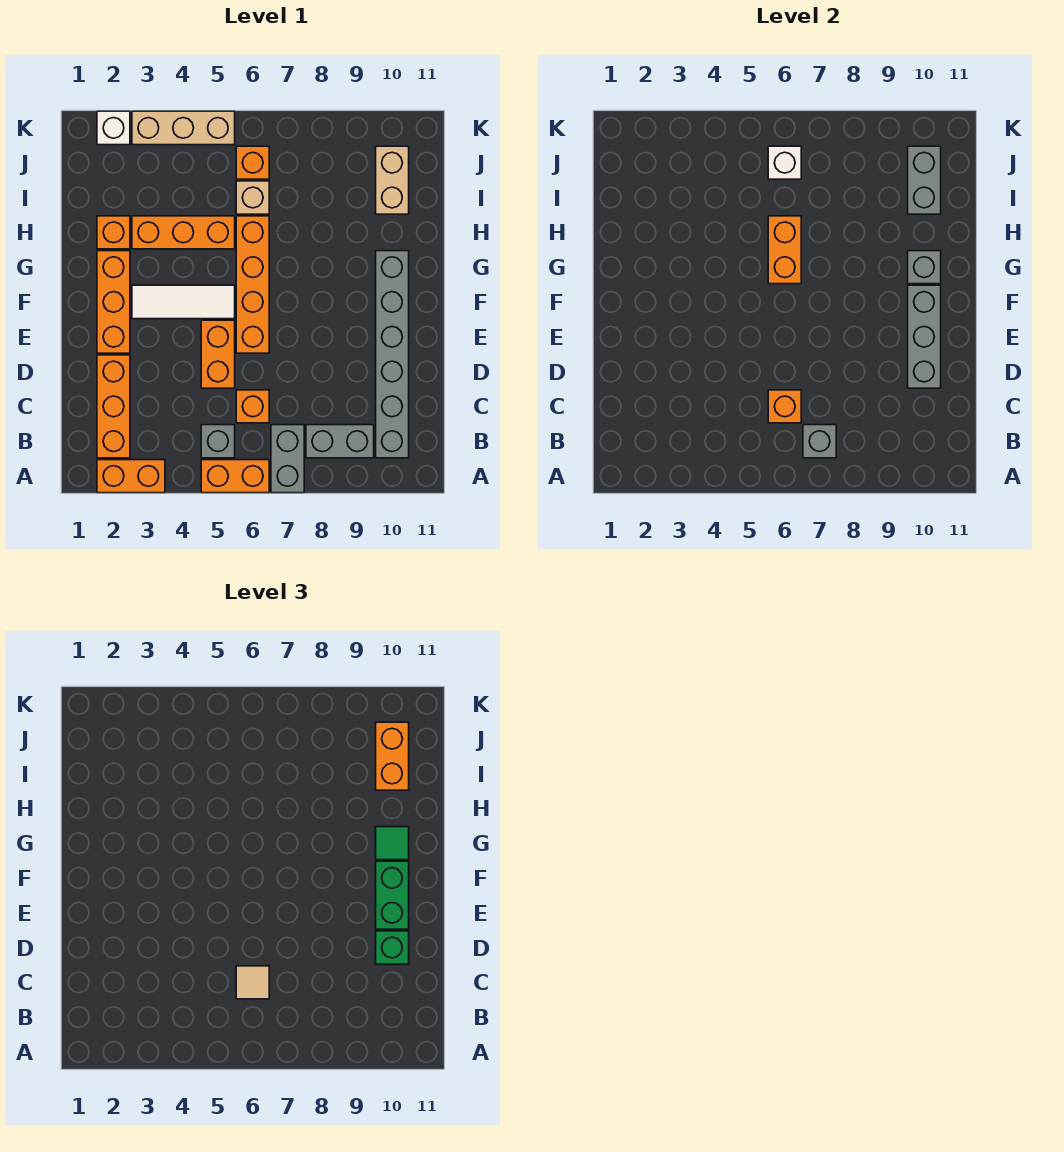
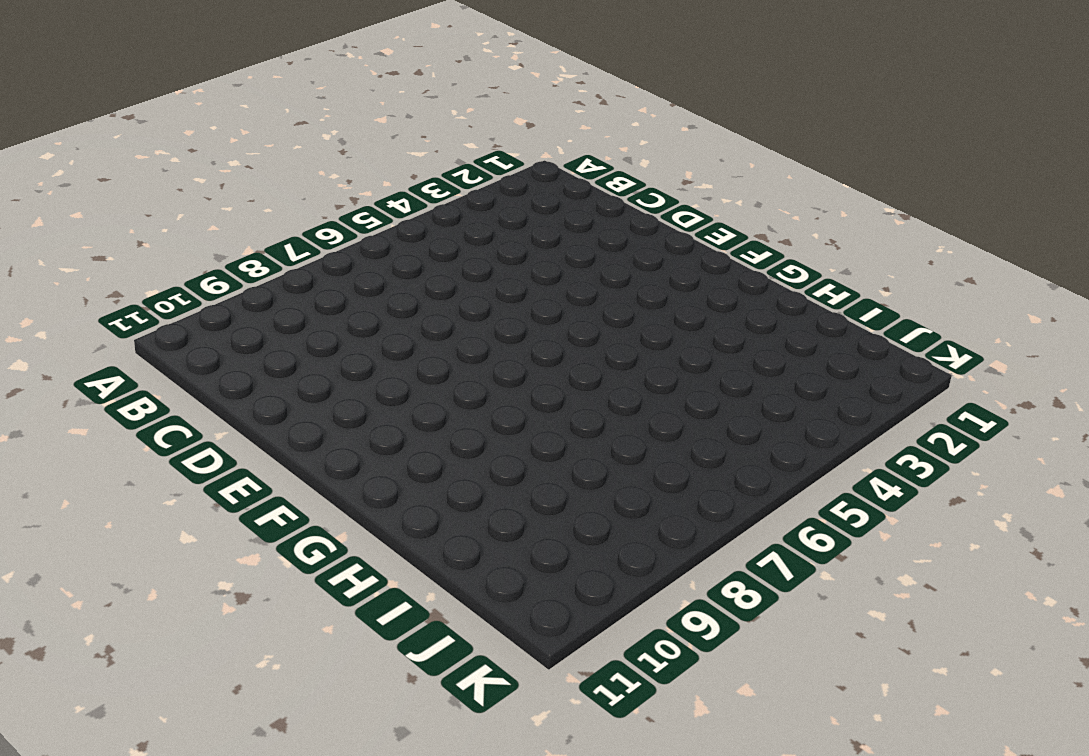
none -> orange 1x2 brick [97,460,165,493]
none -> orange 1x2 brick [201,460,269,493]
none -> grey 1x2 brick [271,425,304,493]
none -> orange 1x3 brick [97,355,130,458]

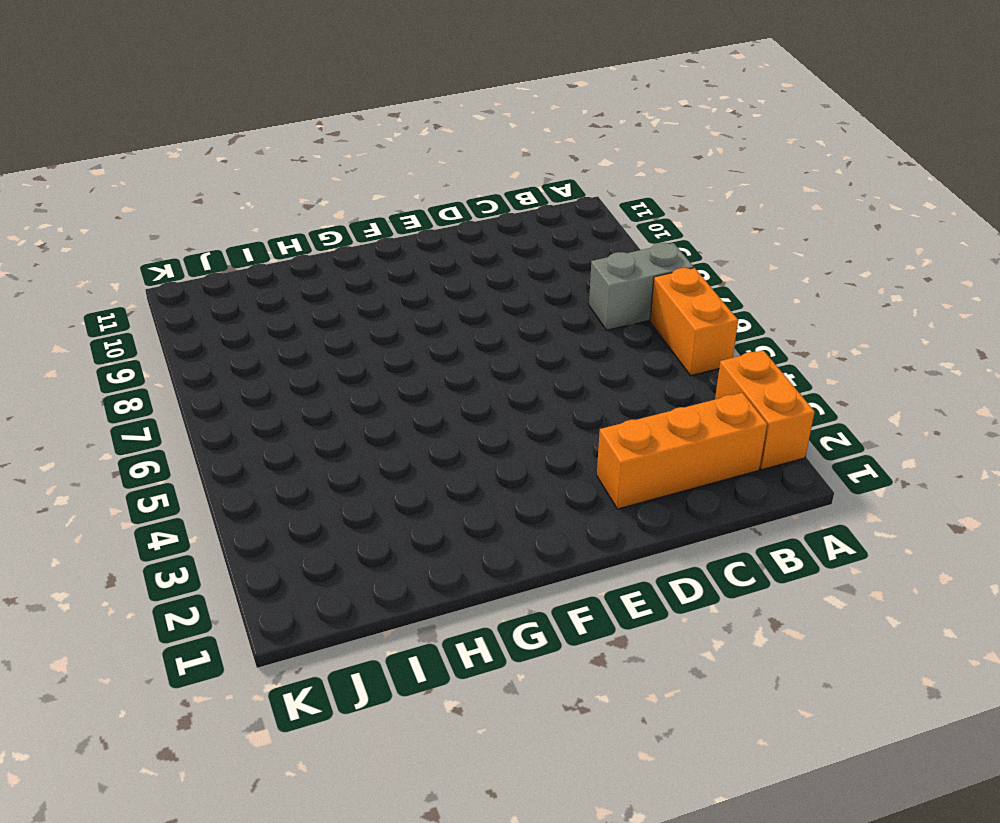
none -> grey 1x1 brick [201,425,235,458]
none -> grey 1x2 brick [306,425,374,458]
none -> grey 1x6 brick [376,251,409,458]
none -> orange 1x1 brick [236,390,269,423]

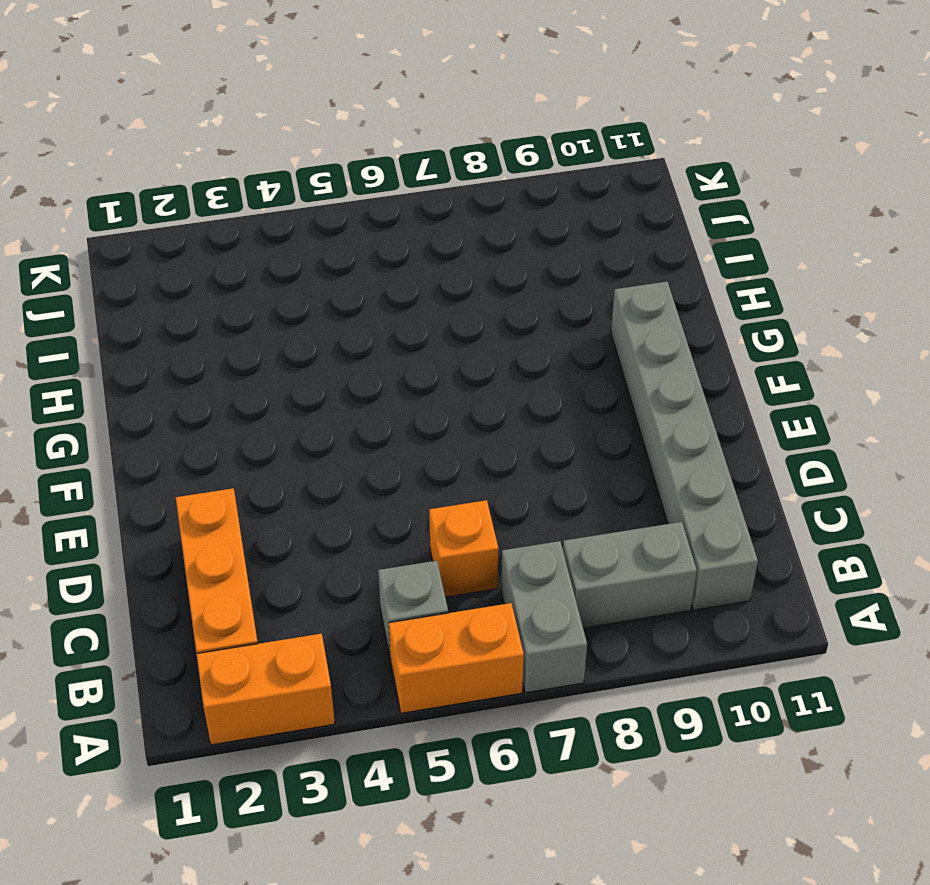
none -> orange 1x2 brick [201,320,235,388]
none -> orange 1x3 brick [97,251,130,353]
none -> orange 1x4 brick [236,216,269,353]
none -> white 1x3 tile [132,285,235,319]

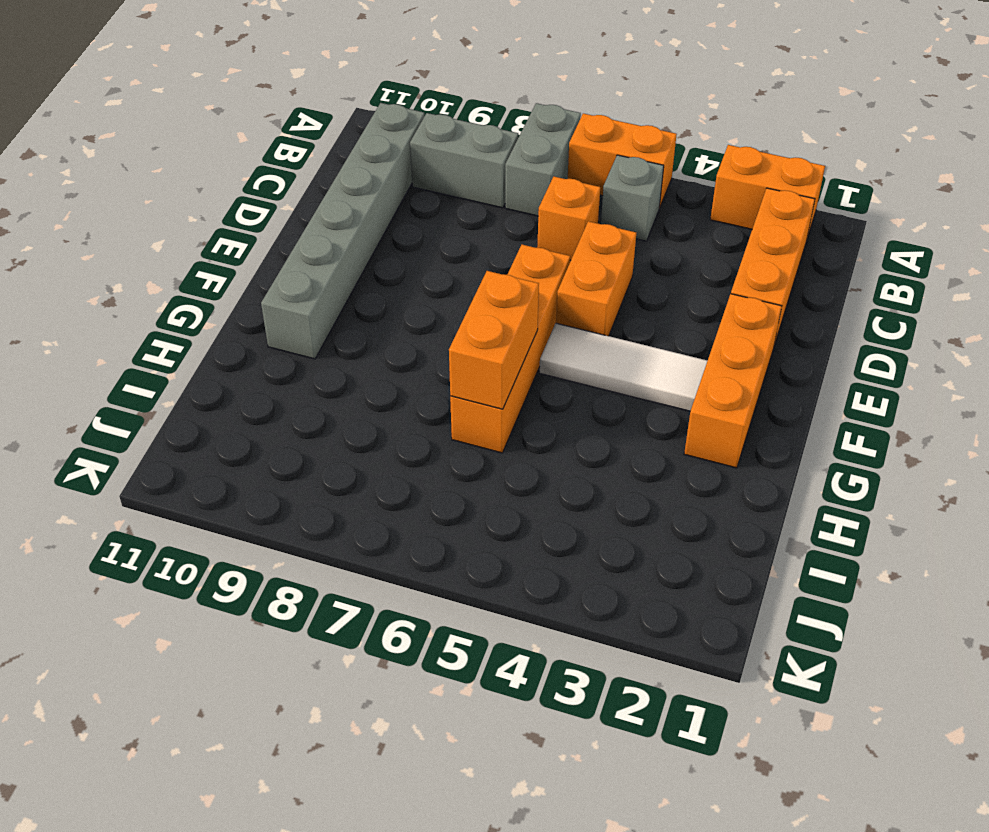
none -> orange 1x1 brick [97,216,130,249]
none -> orange 1x3 brick [132,216,235,249]
none -> tan 1x1 brick [236,181,269,214]
none -> tan 1x2 brick [376,146,409,214]

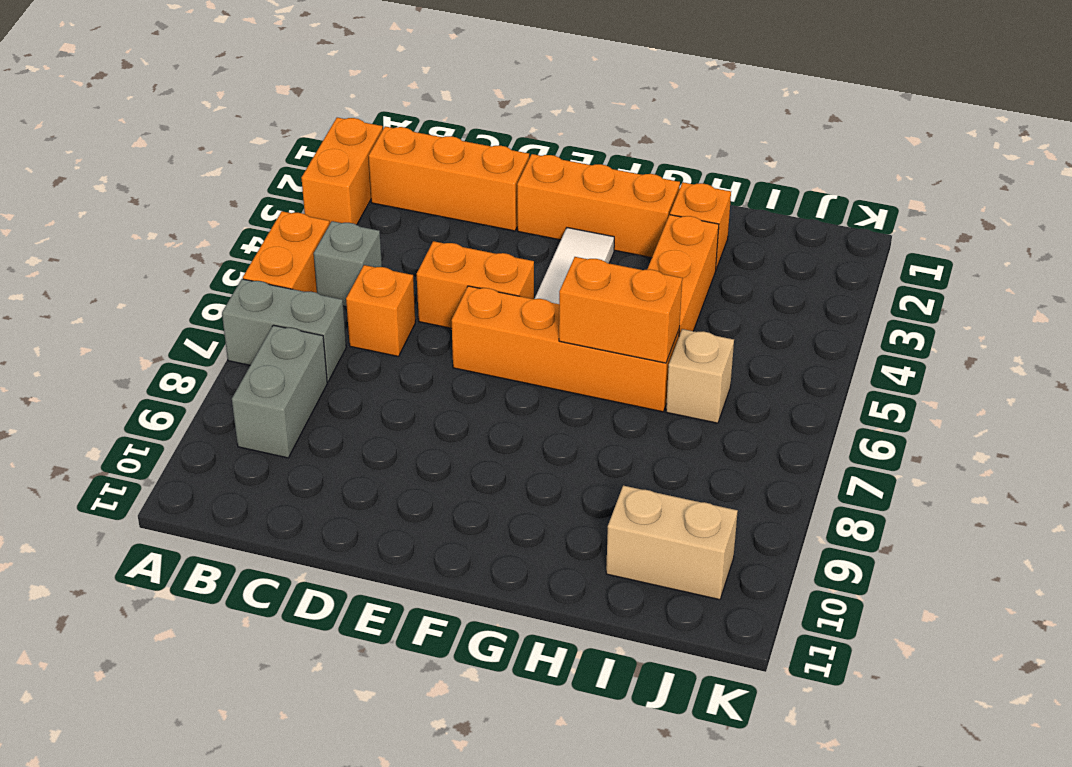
none -> grey 1x6 brick [376,251,409,458]
none -> orange 1x1 brick [236,146,269,179]
none -> white 1x1 brick [97,111,130,145]
none -> tan 1x3 brick [132,111,235,145]

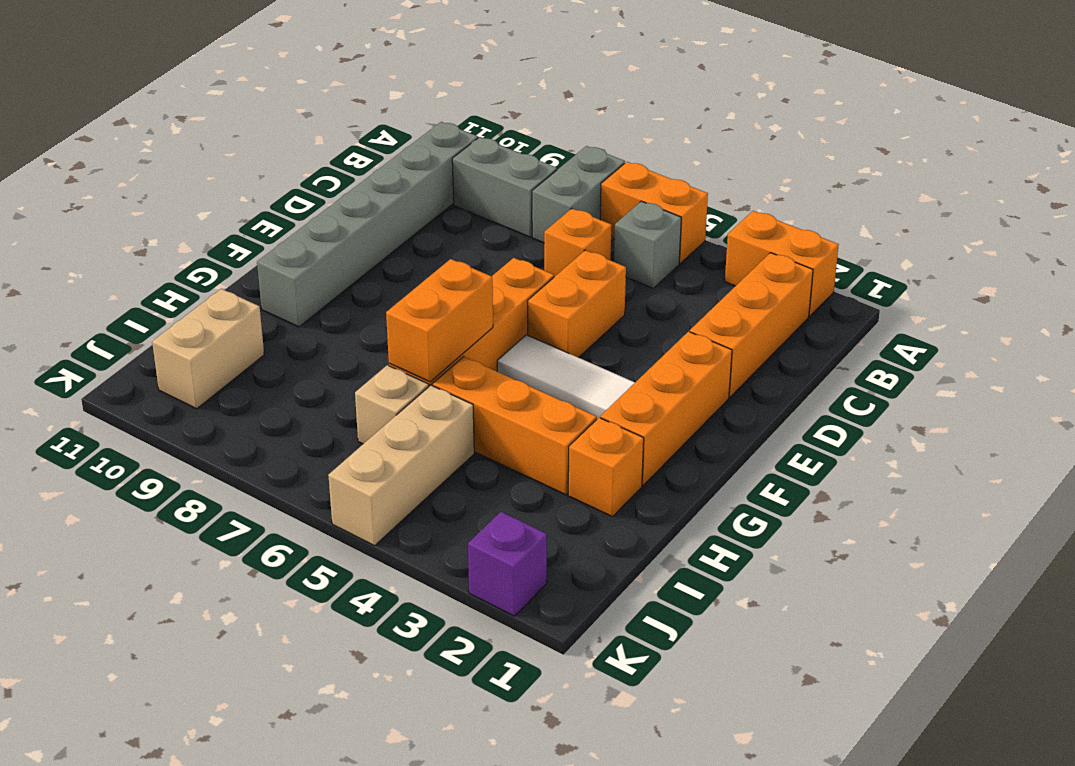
tan 1x3 brick [328,385,474,546] -> tan 1x3 brick turned to [132,111,235,145]
purple 1x1 brick [468,512,547,616] -> white 1x1 brick [97,111,130,145]
none -> orange 1x1 brick [236,146,269,179]
none -> grey 1x1 brick [803,425,836,458]
none -> orange 1x1 brick [768,390,801,423]
none -> grey 1x3 brick [908,285,941,388]

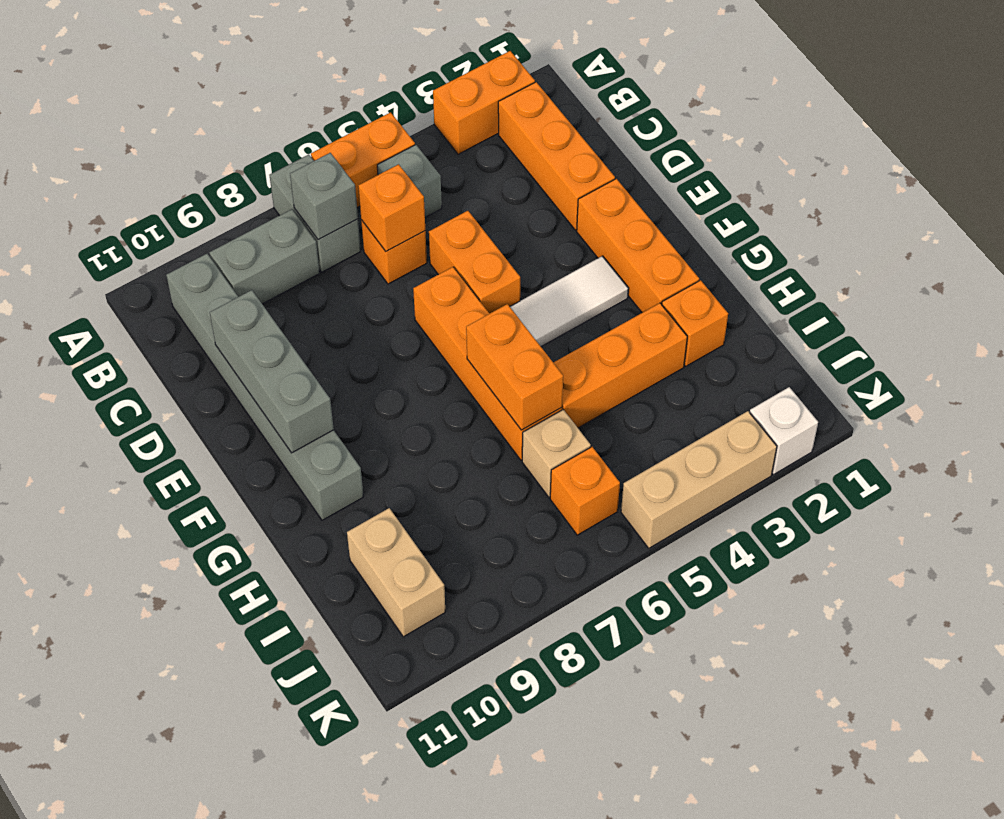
none -> grey 1x1 brick [908,251,941,284]
none -> grey 1x2 brick [908,146,941,214]
none -> white 1x1 brick [768,146,801,179]
none -> tan 1x1 tile [236,966,269,999]

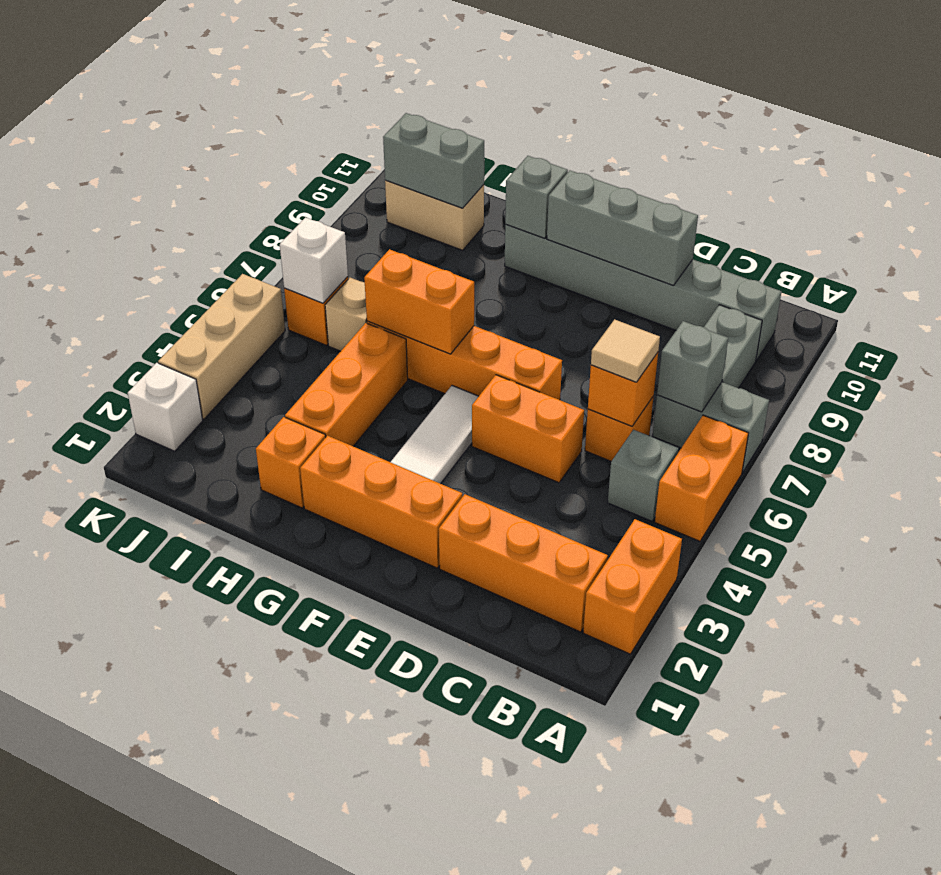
none -> green 1x1 brick [376,931,409,964]
none -> green 1x2 brick [376,861,409,929]
none -> green 1x1 tile [376,827,409,860]
none -> orange 1x2 brick [376,722,409,790]

